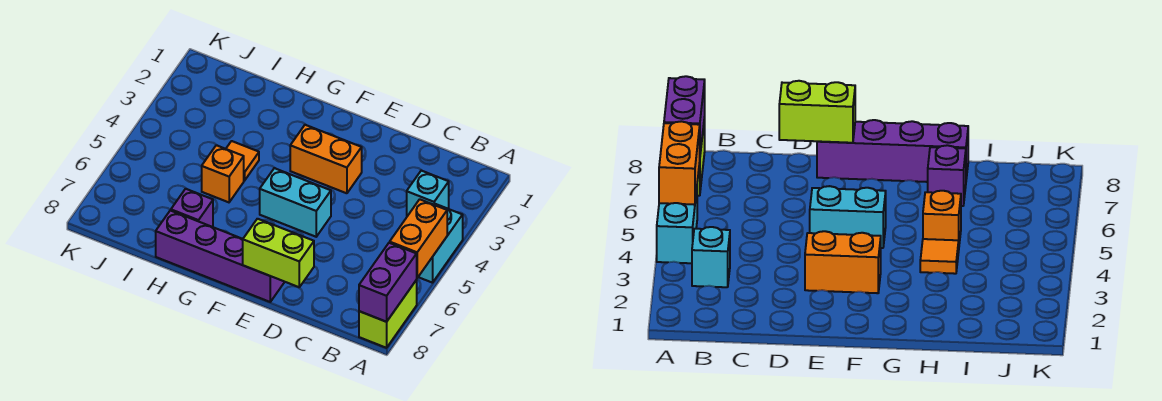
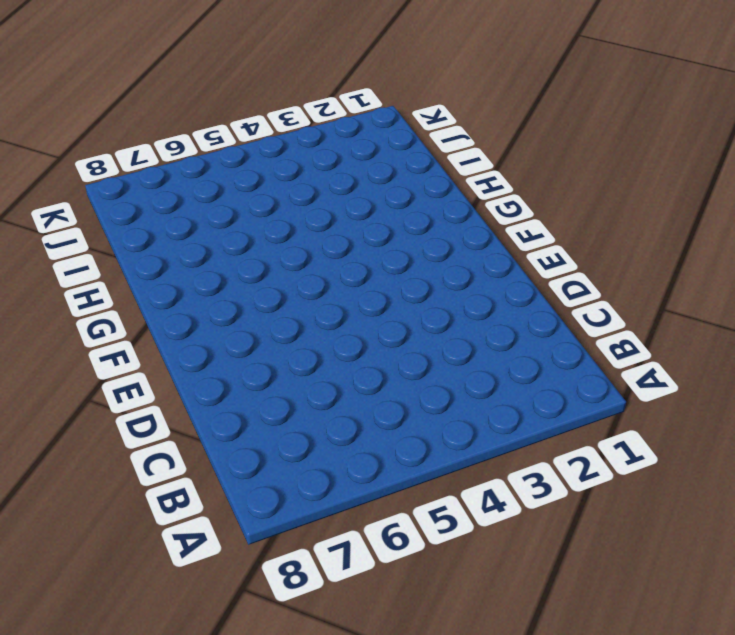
none -> cyan 1x2 brick [419,204,463,283]
none -> lime 1x2 brick [359,280,417,348]
none -> cyan 1x1 brick [407,171,449,216]

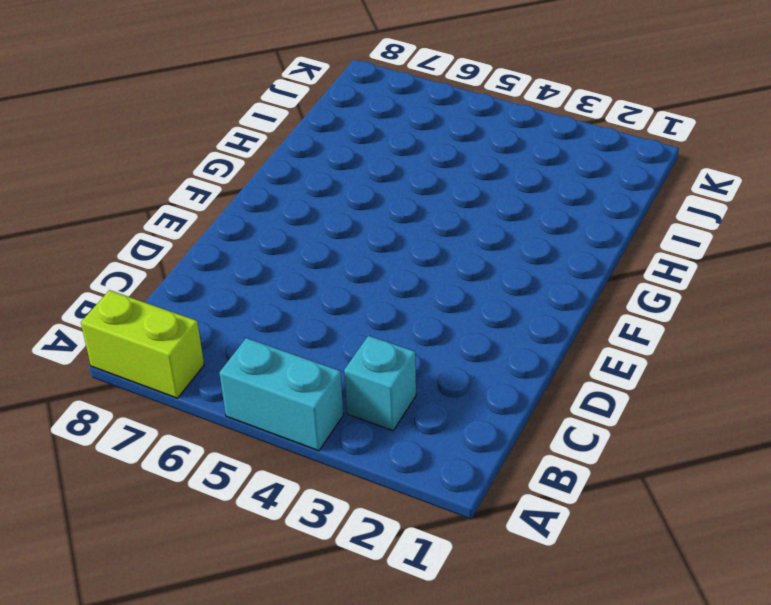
none -> orange 1x2 brick [290,125,362,193]
none -> cyan 1x2 brick [260,168,331,237]
none -> purple 1x4 brick [156,210,284,302]

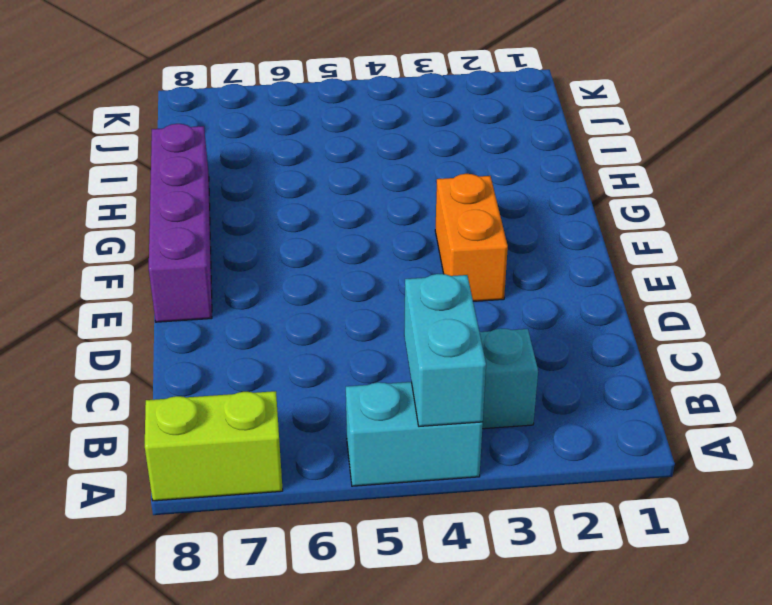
cyan 1x2 brick [404,274,486,426] -> cyan 1x2 brick moved to [260,168,331,237]
none -> orange 1x1 tile [226,141,259,181]
none -> orange 1x1 brick [202,145,244,202]
none -> purple 1x1 brick [171,189,213,227]

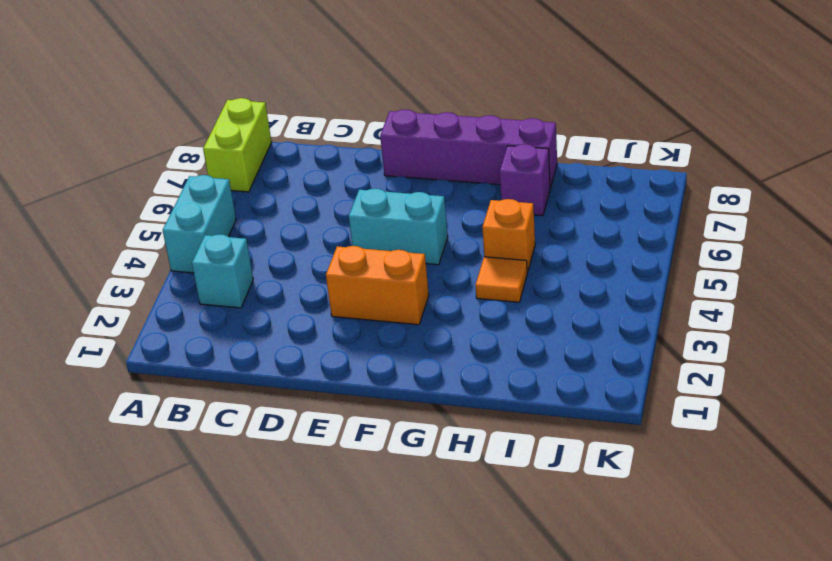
none -> orange 1x2 brick [390,199,447,278]
none -> purple 1x2 brick [359,243,417,322]
none -> lime 1x2 brick [243,219,314,287]

